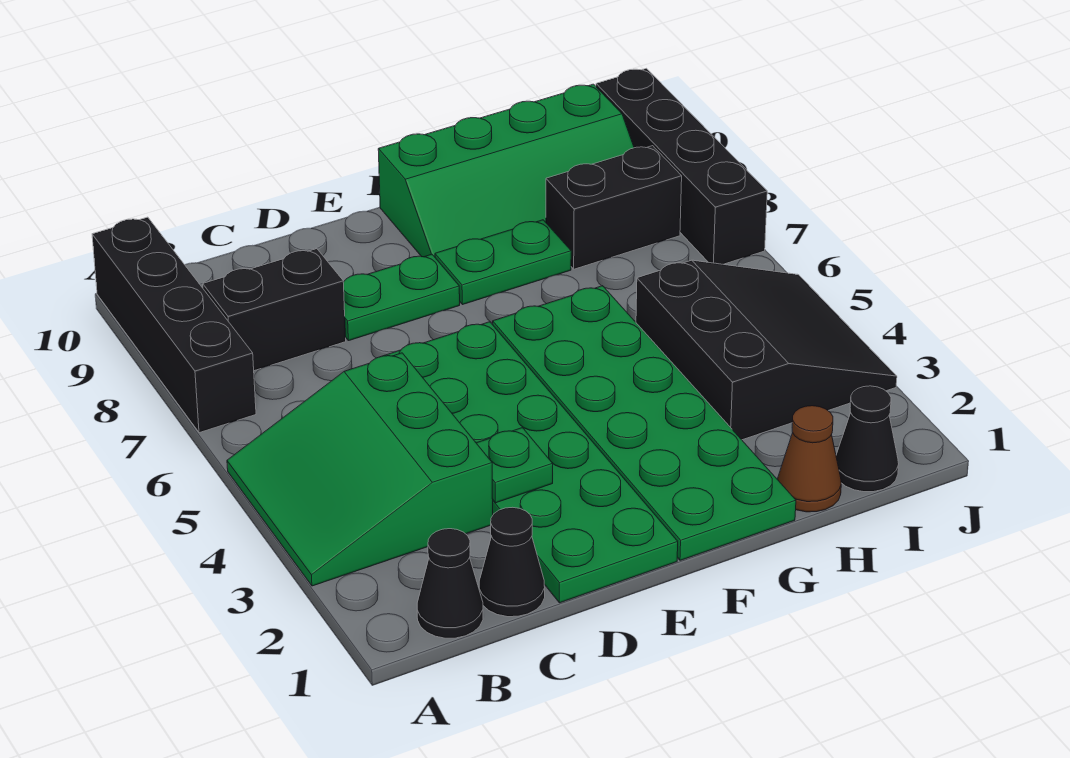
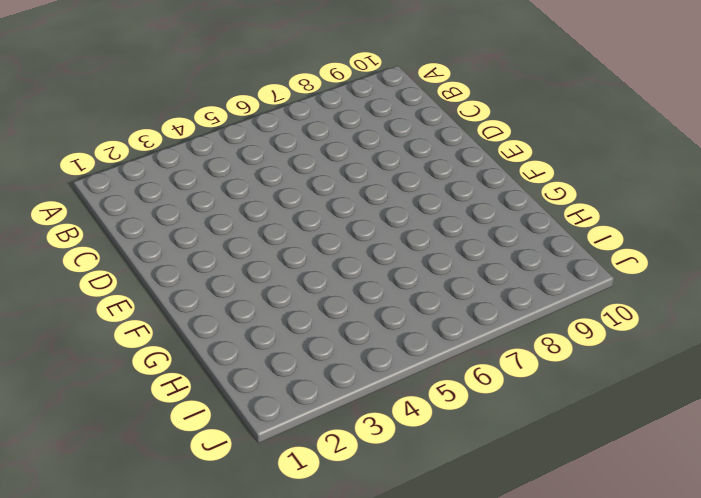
none -> green 3x3 slope [227,353,493,586]
none -> black 1x4 brick [92,217,256,433]
none -> black 1x1 cone [417,529,483,638]

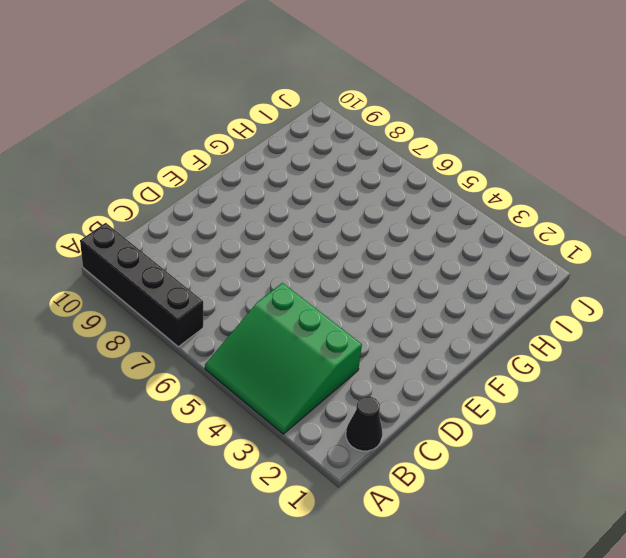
none -> black 1x2 brick [203,249,346,371]
none -> black 1x1 cone [479,507,545,617]
none -> green 2x6 plate [384,322,678,603]

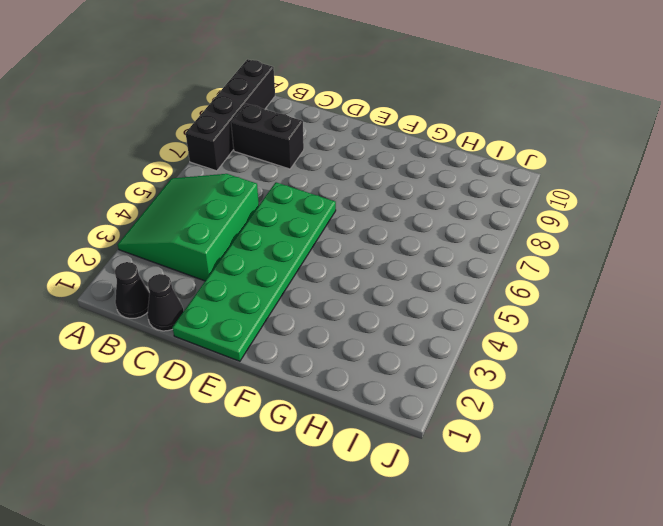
none -> green 1x2 plate [343,254,460,341]
none -> green 2x6 plate [493,286,796,560]
none -> green 1x2 plate [435,220,571,305]

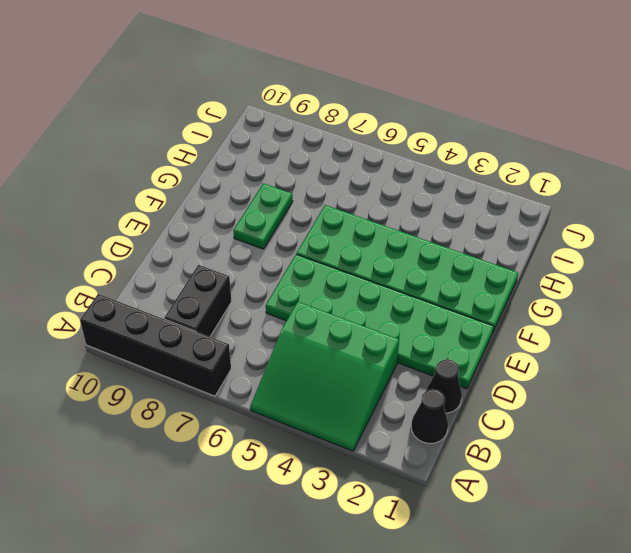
none -> green 1x2 plate [343,254,460,341]
none -> green 2x4 slope [378,84,634,257]
none -> brown 1x1 cone [778,406,841,512]

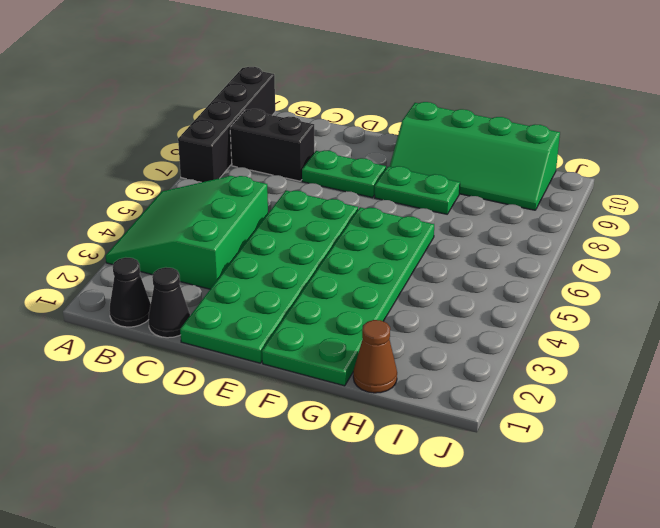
none -> black 3x3 slope [636,260,897,440]
none -> black 1x2 brick [546,146,682,269]
none -> black 1x1 cone [836,386,899,492]

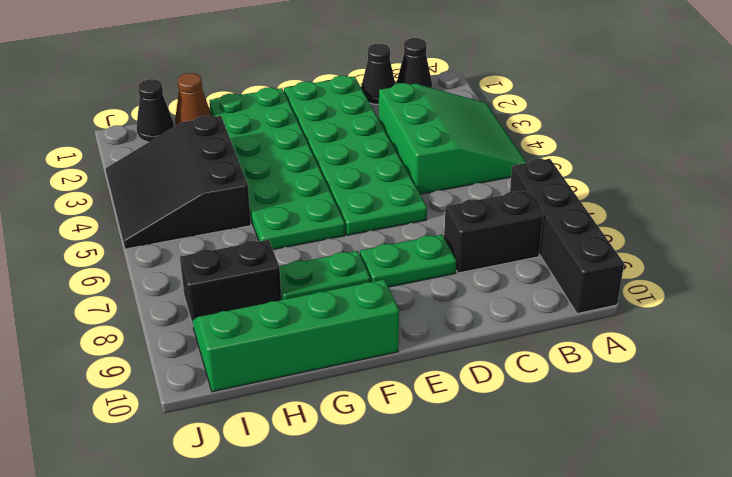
none -> black 1x4 brick [596,68,767,264]
none -> green 1x1 plate [477,428,553,503]

